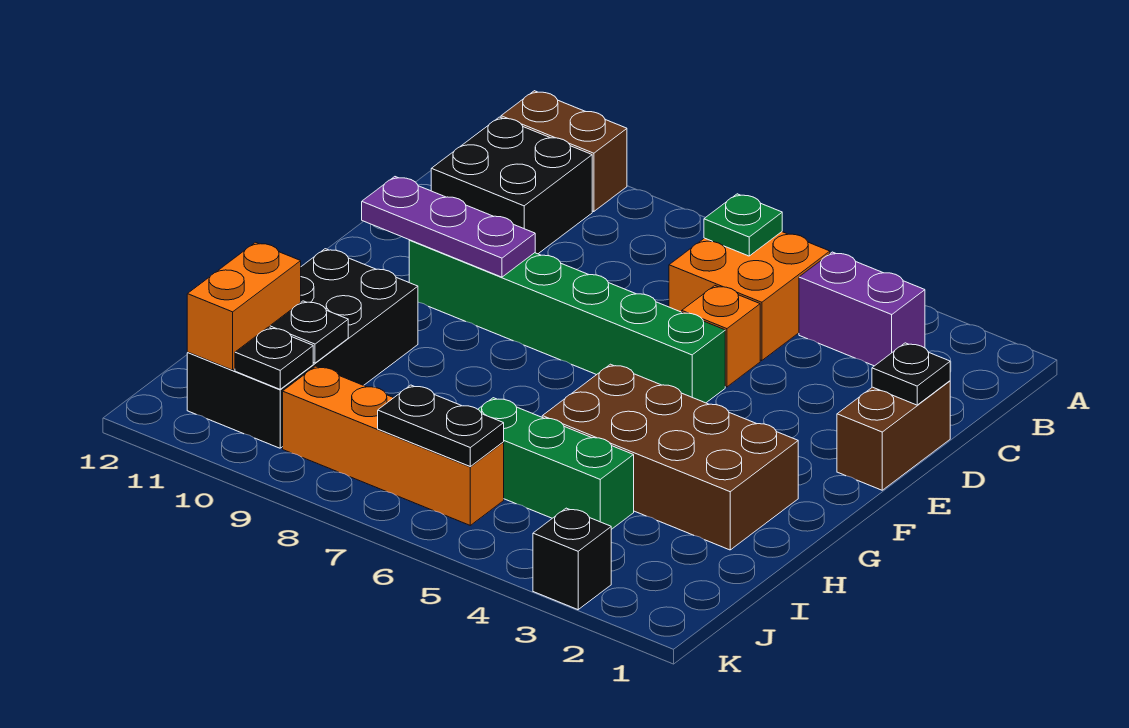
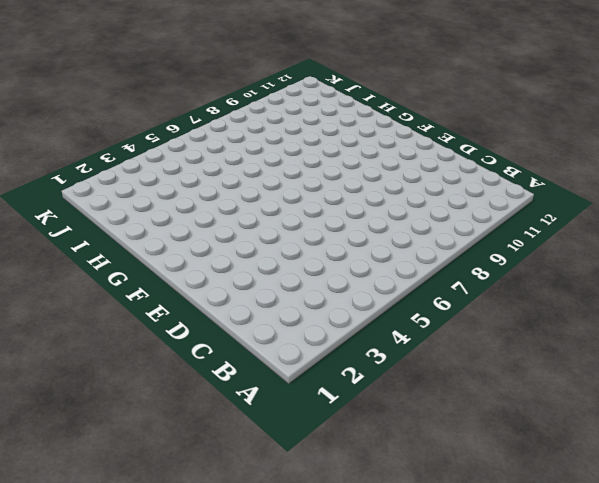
none -> brown 1x2 brick [501,91,627,212]
none -> purple 1x2 brick [799,252,925,366]
none -> orange 2x2 brick [669,232,830,361]

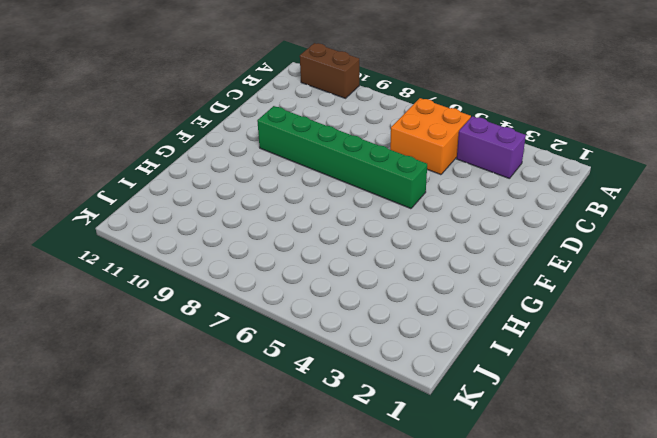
none -> black 2x2 brick [431,117,592,254]
none -> brown 1x2 brick [837,381,950,490]
none -> orange 1x1 brick [682,286,760,387]

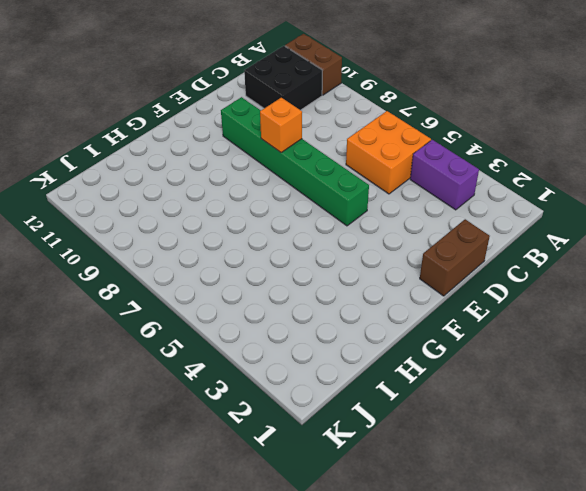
orange 1x1 brick [260,98,302,152] -> orange 1x1 brick moved to [682,286,760,387]
none -> brown 2x4 brick [542,364,798,550]
none -> black 2x4 brick [187,249,418,448]
none -> green 1x3 brick [478,398,634,529]

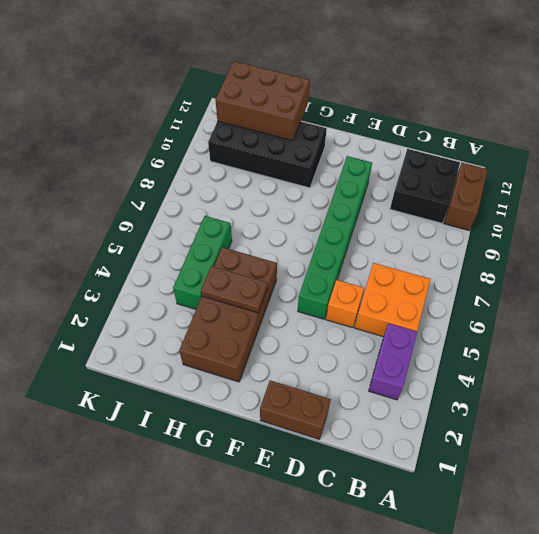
brown 1x2 plate [201,266,268,313] -> none
brown 2x3 brick [216,61,310,141] -> orange 1x2 brick [187,242,301,370]
none -> orange 1x4 brick [283,366,504,525]
none -> black 1x1 brick [533,508,611,610]
none -> green 1x1 plate [704,194,782,256]

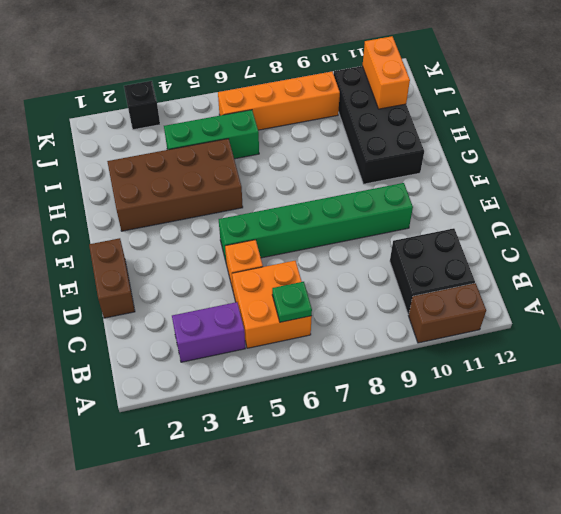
none -> black 1x1 plate [872,343,950,405]
none -> purple 1x3 plate [362,177,535,277]
none -> black 1x1 plate [270,301,348,363]

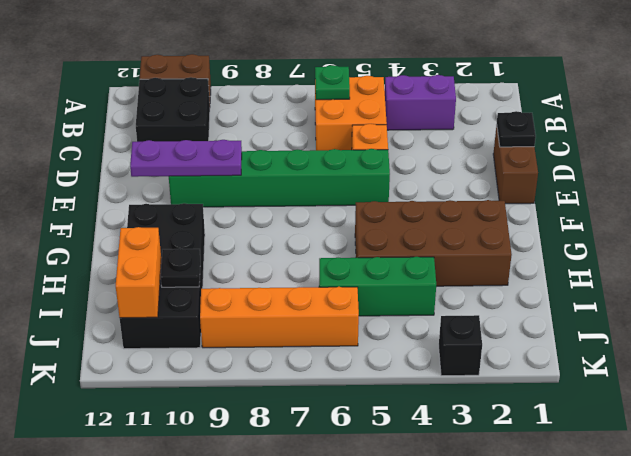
none -> black 1x2 plate [378,385,504,466]
none -> black 1x1 plate [235,327,313,389]

